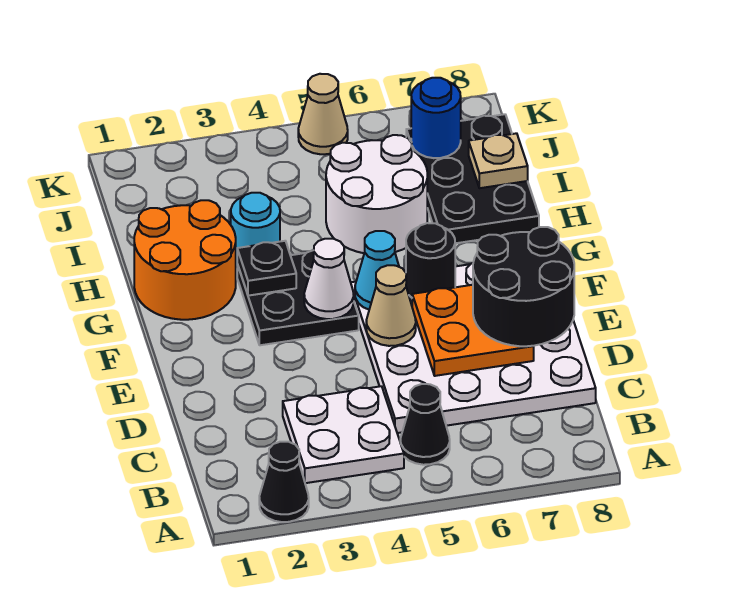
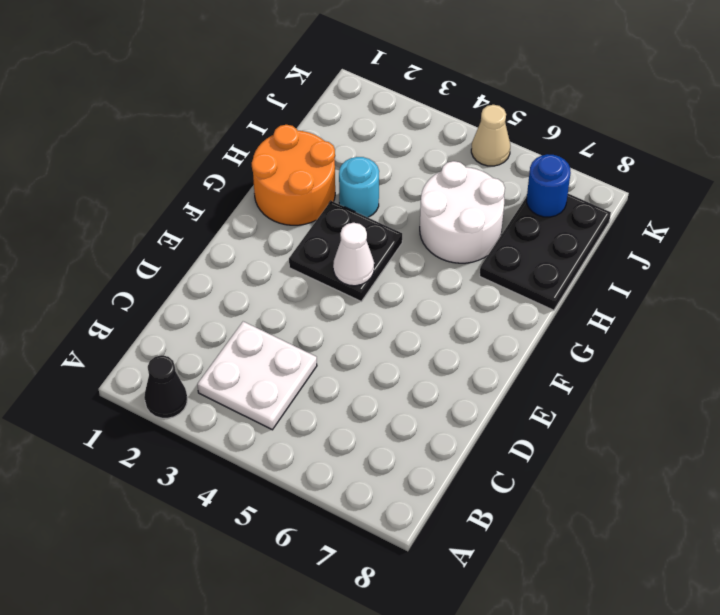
none -> black 1x1 cone [400,384,450,465]
none -> white 4x4 plate [351,263,596,433]
none -> orange 2x2 plate [412,285,534,376]

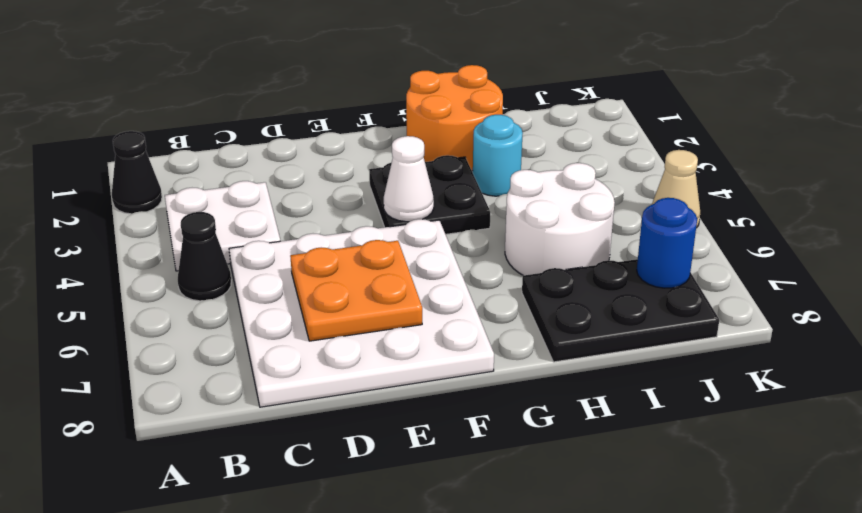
none -> tan 1x1 cone [366,265,416,346]
none -> cyan 1x1 cone [355,231,399,310]
none -> black 1x1 round brick [406,223,455,297]

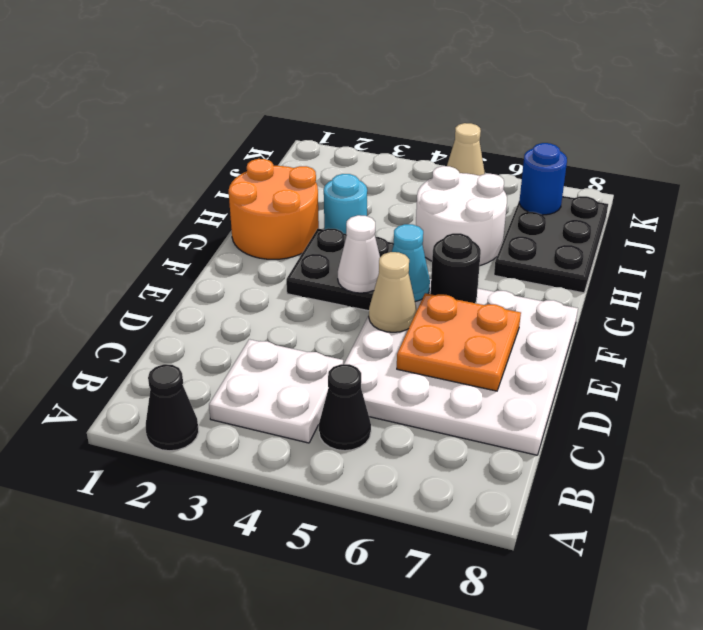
none -> black 1x1 plate [237,241,296,296]
none -> tan 1x1 plate [469,133,528,188]
none -> black 2x2 round brick [473,227,574,346]

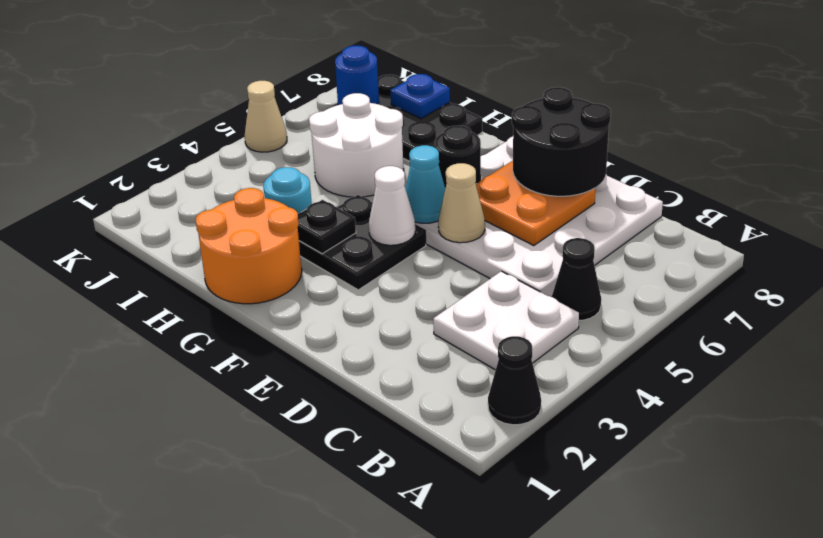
blue 1x1 plate [390,74,450,119] -> tan 1x1 plate [469,133,528,188]

